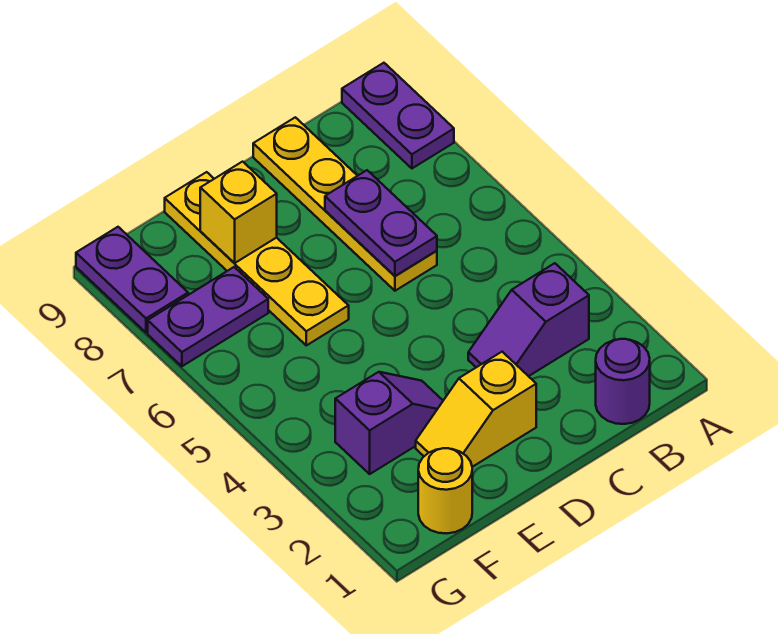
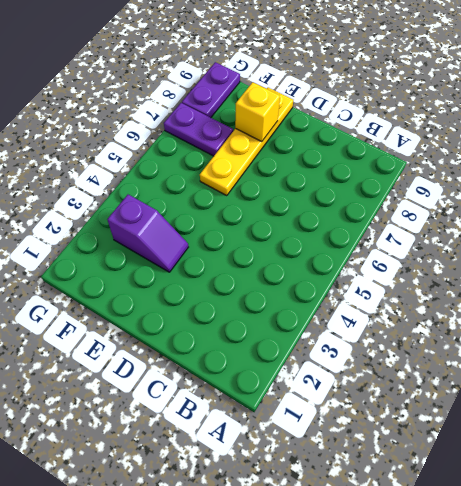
none -> purple 1x2 plate [342,63,454,168]
none -> purple 1x1 round brick [596,339,650,424]
none -> purple 1x2 slope [468,263,589,376]

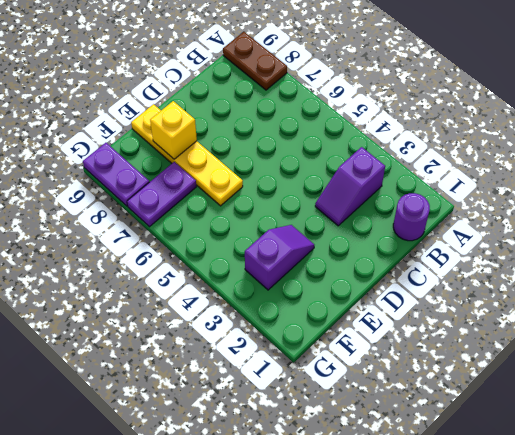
brown 1x2 plate [223,32,287,90] -> purple 1x2 plate [342,63,454,168]
none -> yellow 1x4 plate [253,117,437,291]
none -> yellow 1x2 slope [416,352,536,467]
none -> yellow 1x1 round brick [418,448,472,534]

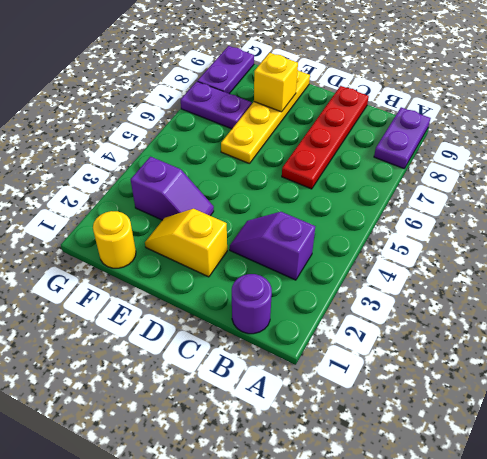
red 1x4 plate [282,86,369,189] -> yellow 1x4 plate [253,117,437,291]
none -> purple 1x2 plate [325,170,437,276]

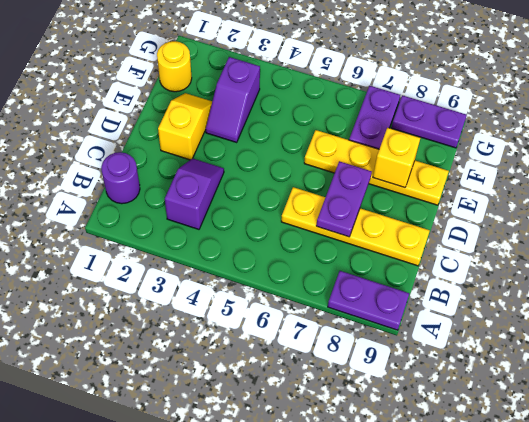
purple 1x2 plate [316,161,372,237] -> purple 1x2 plate turned to [325,170,437,276]

